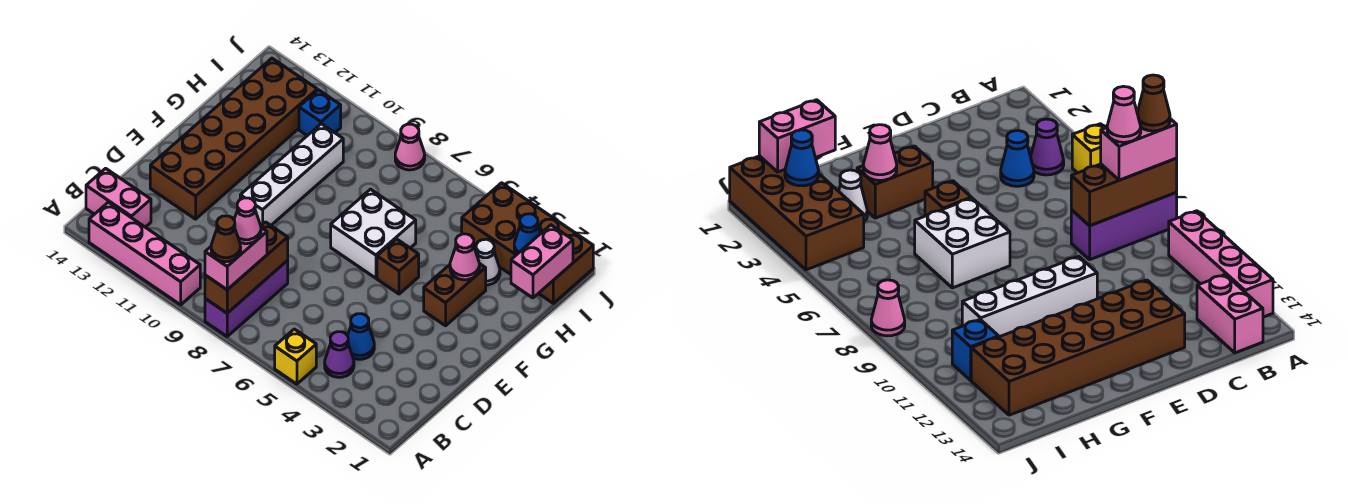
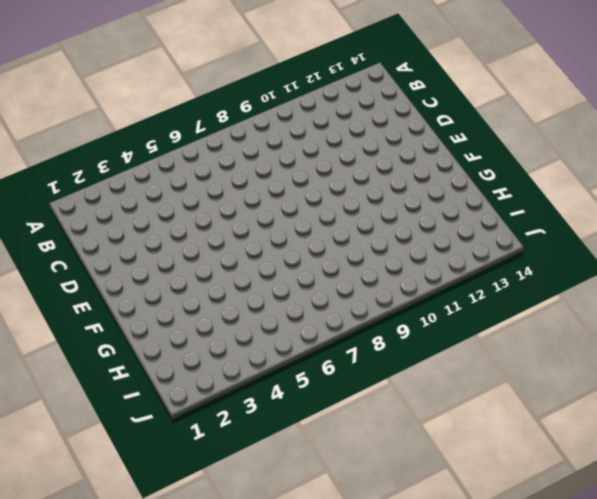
none -> yellow 1x1 brick [275,329,316,384]
none -> purple 1x3 brick [205,260,288,336]
none -> pink 1x4 brick [89,202,200,305]

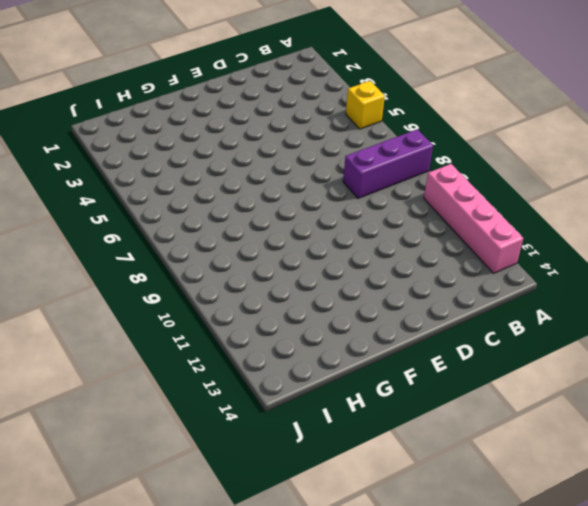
none -> purple 1x1 cone [325,332,354,377]
none -> pink 1x2 brick [86,168,151,227]
none -> blue 1x1 cone [348,314,374,359]

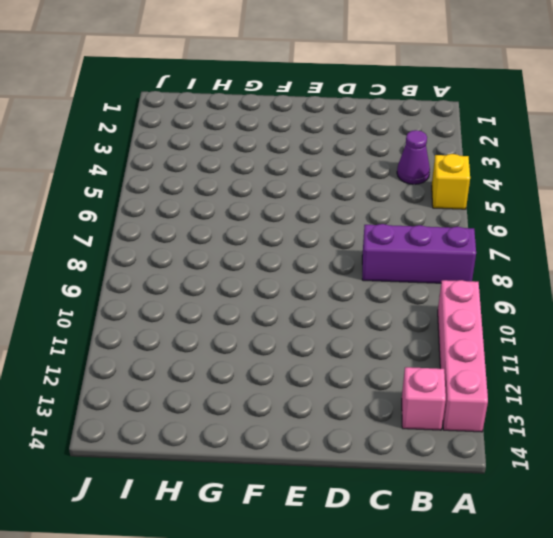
pink 1x1 brick [402,367,446,430] -> pink 1x2 brick [86,168,151,227]
none -> blue 1x1 cone [348,314,374,359]
none -> brown 2x6 brick [150,58,317,219]
none -> white 1x4 brick [240,124,343,225]

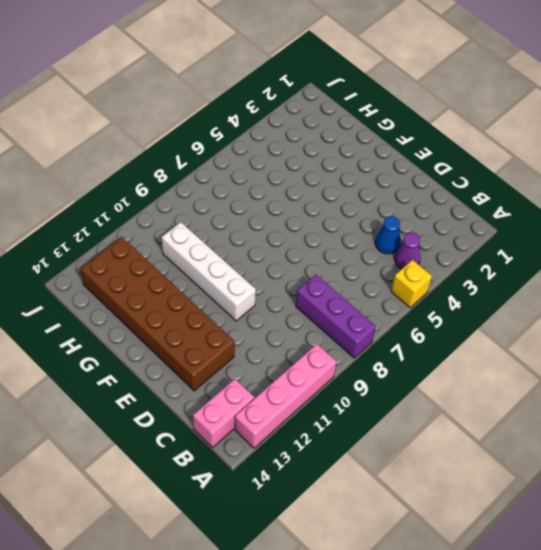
none -> brown 1x2 brick [424,263,486,326]
none -> brown 1x1 brick [377,239,419,294]
none -> white 2x2 brick [331,189,416,278]

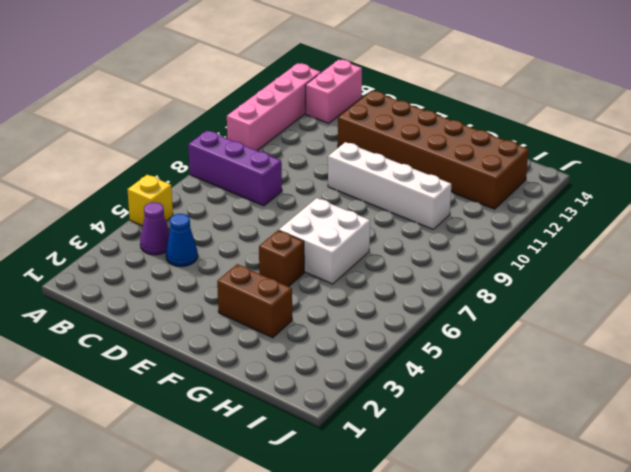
none -> white 1x1 cone [476,239,500,285]
none -> brown 2x4 brick [462,183,593,303]
none -> blue 1x1 brick [299,90,341,136]

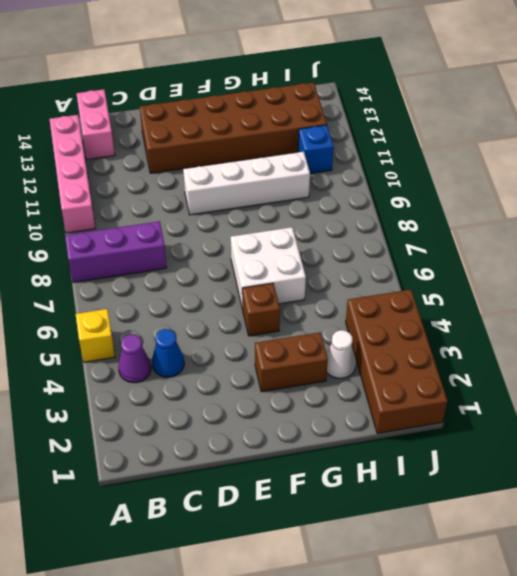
none -> pink 1x1 cone [395,124,425,170]
none -> brown 1x3 brick [205,222,288,313]
none -> pink 1x1 cone [450,234,479,280]

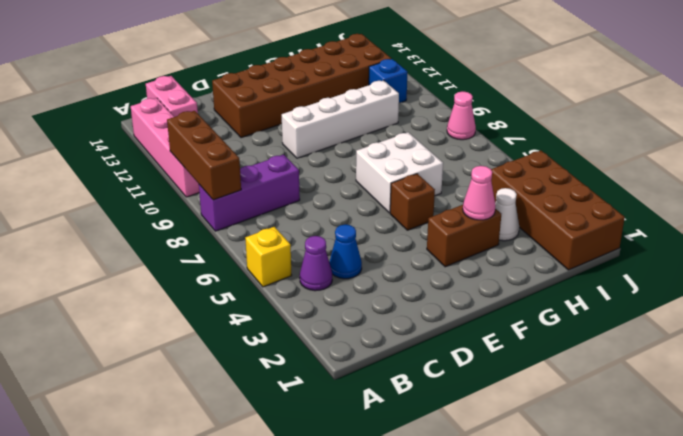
brown 1x3 brick [167,111,241,200] -> brown 1x3 brick turned to [205,222,288,313]
none -> pink 1x2 brick [511,225,573,298]
none -> blue 1x1 cone [514,214,540,254]
none -> pink 1x2 brick [205,228,267,290]

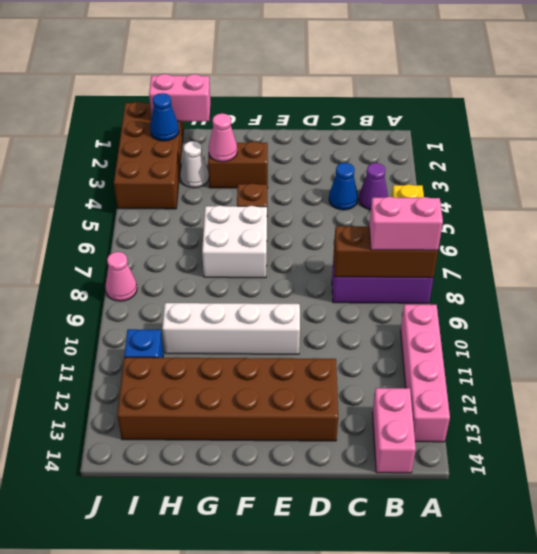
none -> brown 1x1 cone [211,216,241,262]
none -> pink 1x1 cone [234,198,261,244]

